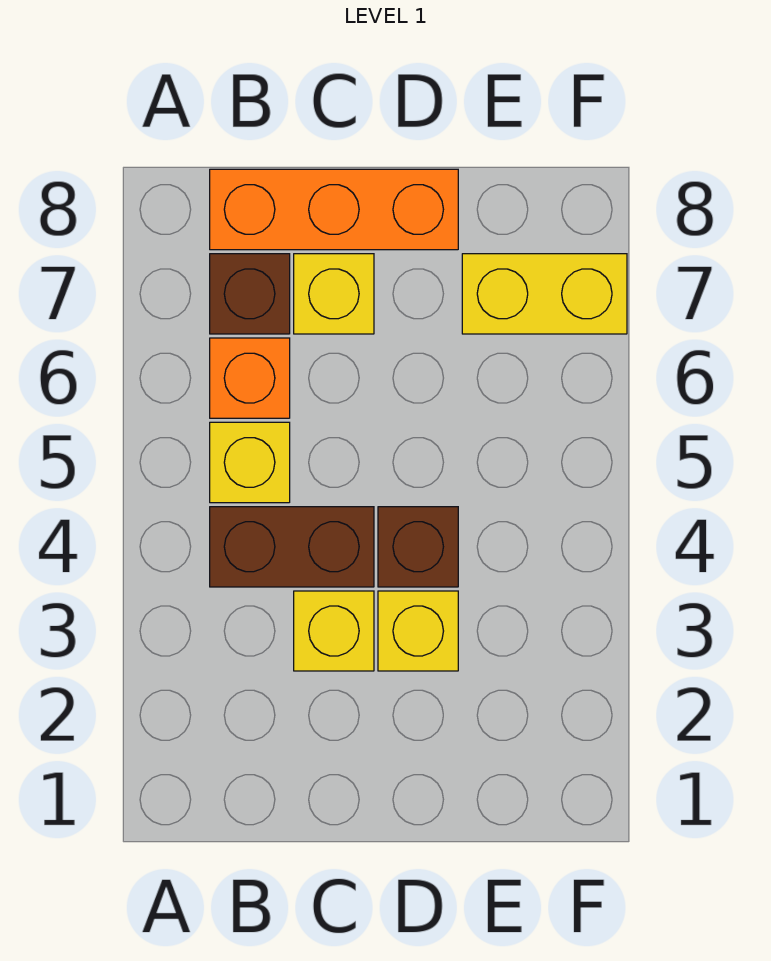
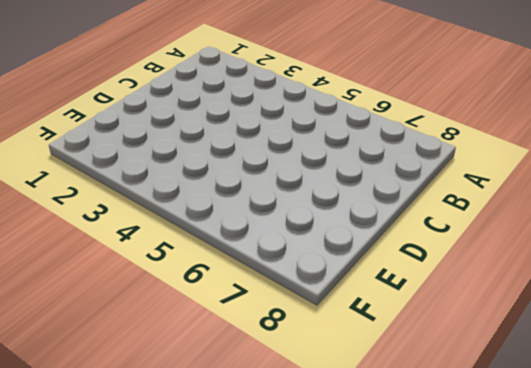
none -> brown 1x2 brick [210,507,374,587]
none -> yellow 1x1 brick [210,422,290,503]

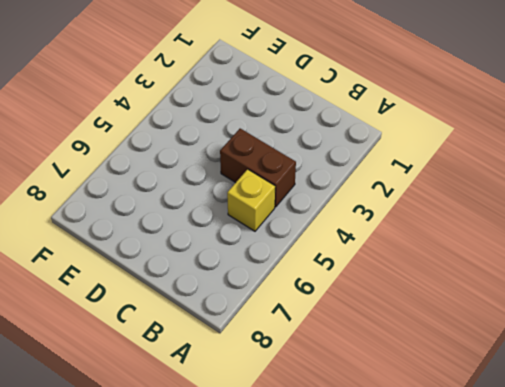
none -> orange 1x1 brick [210,338,290,418]
none -> brown 1x1 brick [210,254,290,334]

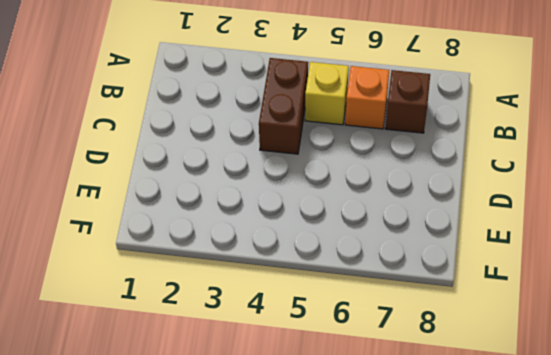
none -> orange 1x3 brick [210,169,458,250]
none -> yellow 1x1 brick [294,591,374,671]

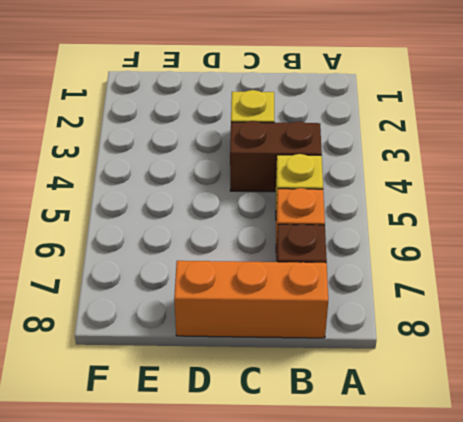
none -> yellow 1x1 brick [294,254,374,334]
none -> yellow 1x1 brick [378,591,458,671]

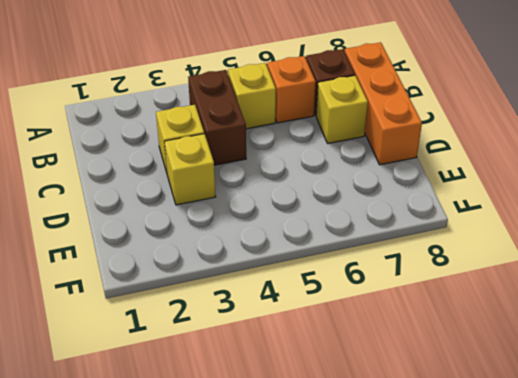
none -> brown 1x1 brick [378,507,458,587]
none -> yellow 1x2 brick [462,254,627,334]

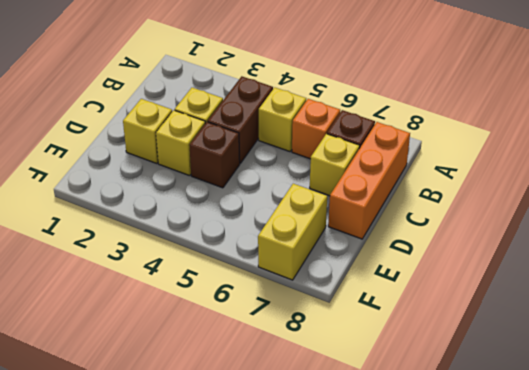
yellow 1x1 brick [123,99,172,164] -> none

